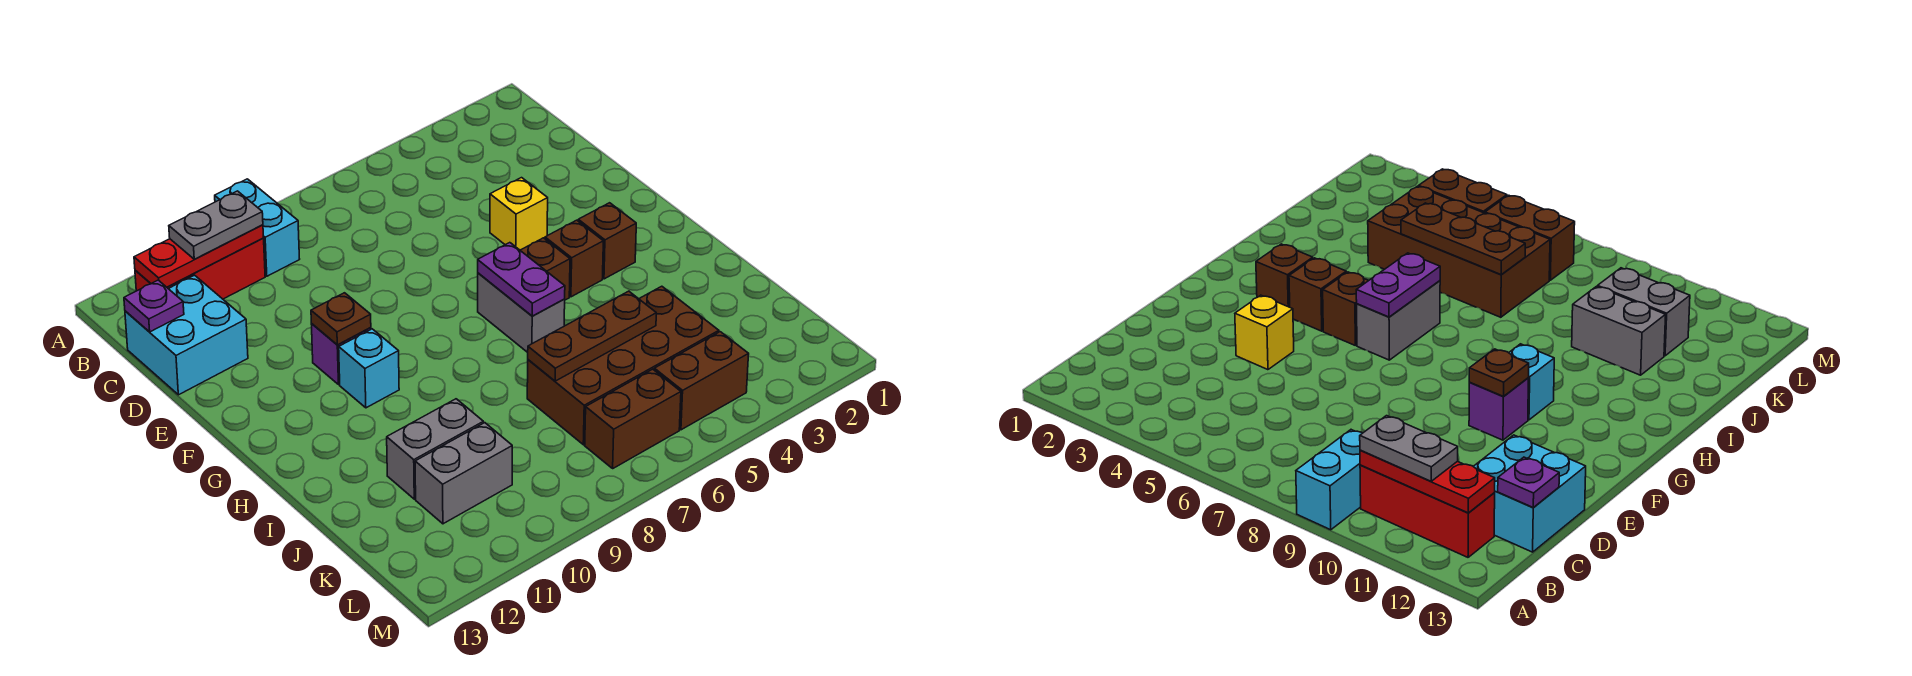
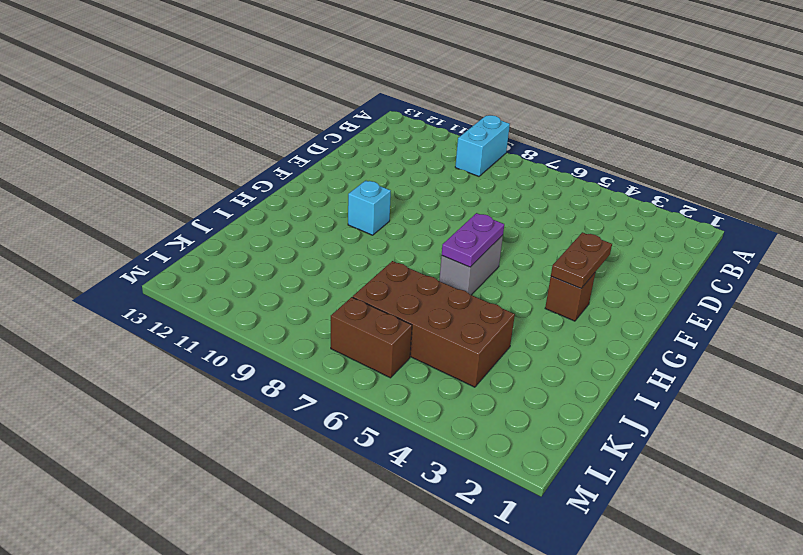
brown 1x2 plate [551,232,612,288] -> none
none -> red 1x3 brick [135,238,265,299]
none -> cyan 2x2 brick [125,275,248,395]
none -> yellow 1x1 brick [490,178,548,250]

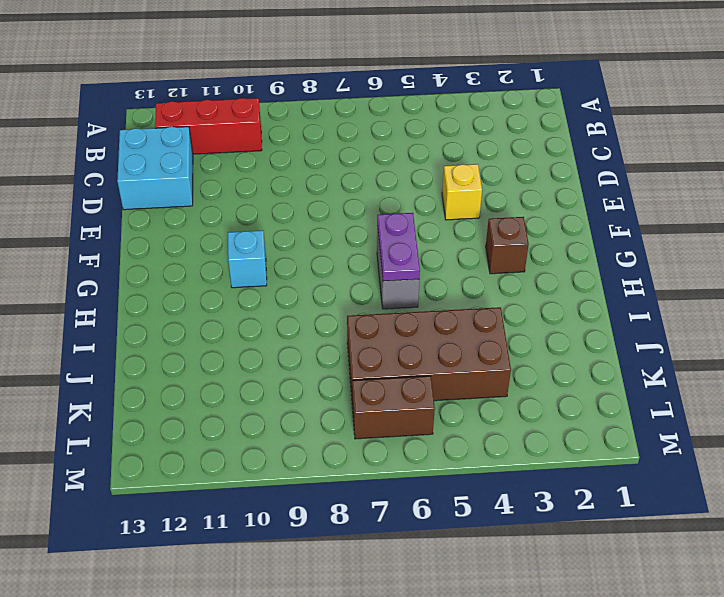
none -> cyan 1x2 brick [215,179,299,276]
none -> purple 1x1 brick [311,324,371,384]
none -> brown 1x1 brick [545,220,603,297]

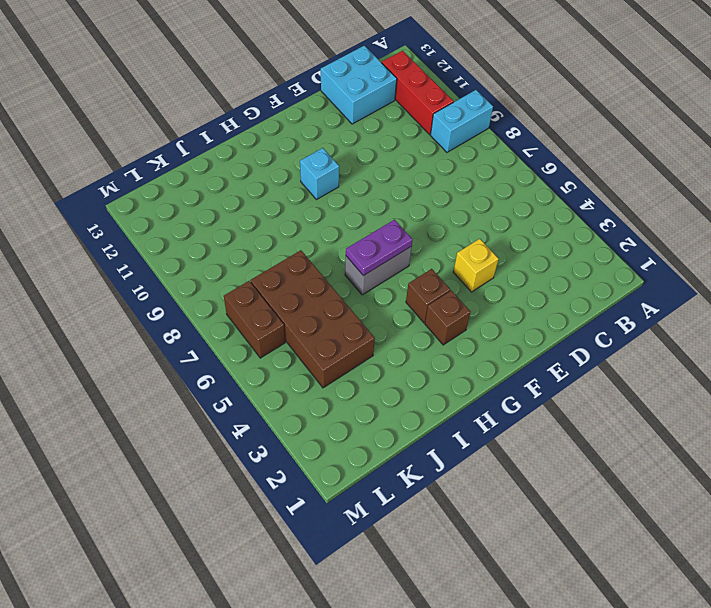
none -> purple 1x1 brick [311,324,371,384]
none -> brown 1x1 brick [520,238,570,300]
none -> grey 1x2 brick [387,399,483,499]

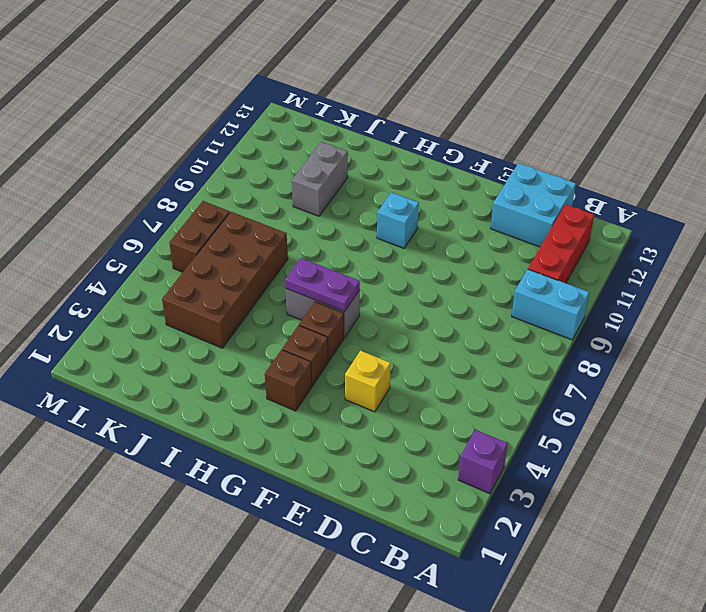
purple 1x1 brick [458,430,508,494] -> purple 1x1 brick moved to [311,324,371,384]
none -> grey 1x2 brick [415,423,512,524]
none -> brown 1x2 brick [654,332,749,430]
none -> red 1x3 plate [134,225,264,287]

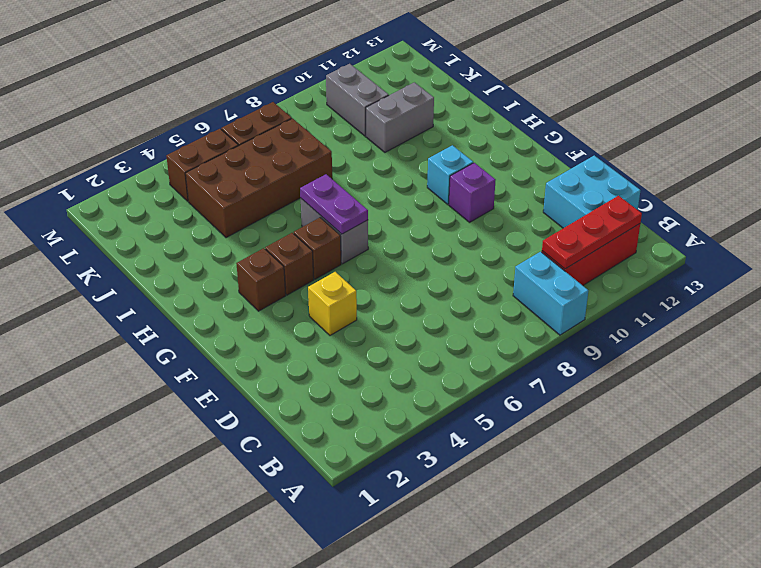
grey 1x2 brick [326,64,389,136] -> grey 1x2 brick turned to [415,423,512,524]
none -> purple 1x1 plate [124,280,184,332]
none -> brown 1x1 plate [311,293,371,345]
none -> brown 1x3 plate [528,291,656,381]

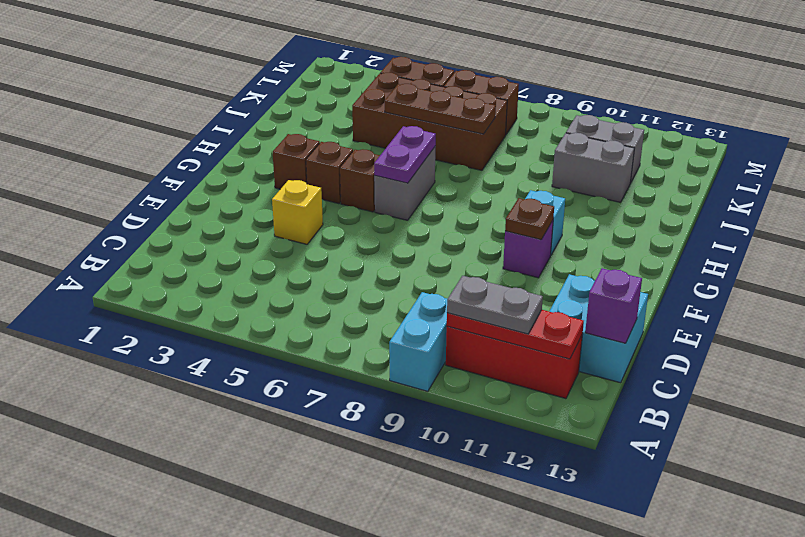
purple 1x1 brick [585,268,642,343] -> purple 1x1 plate [124,280,184,332]

